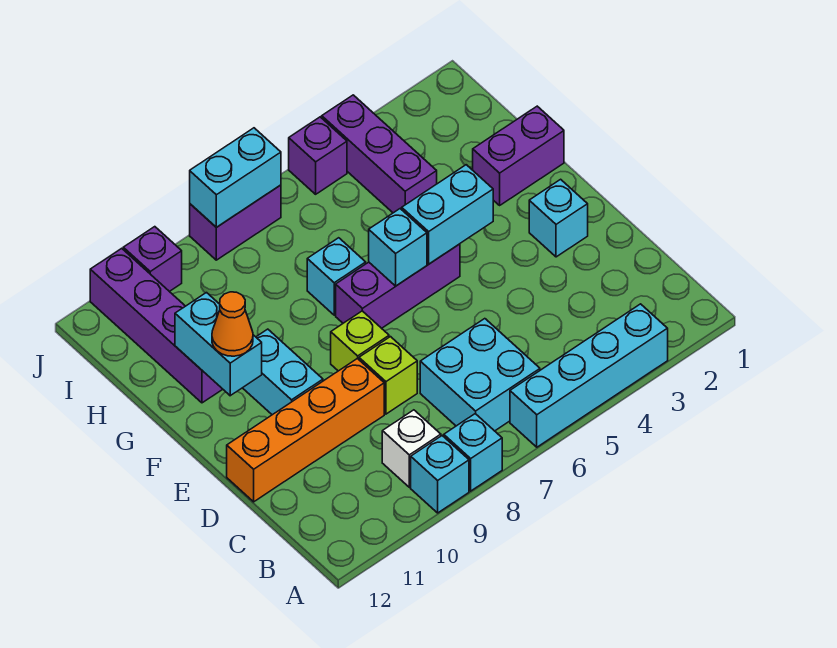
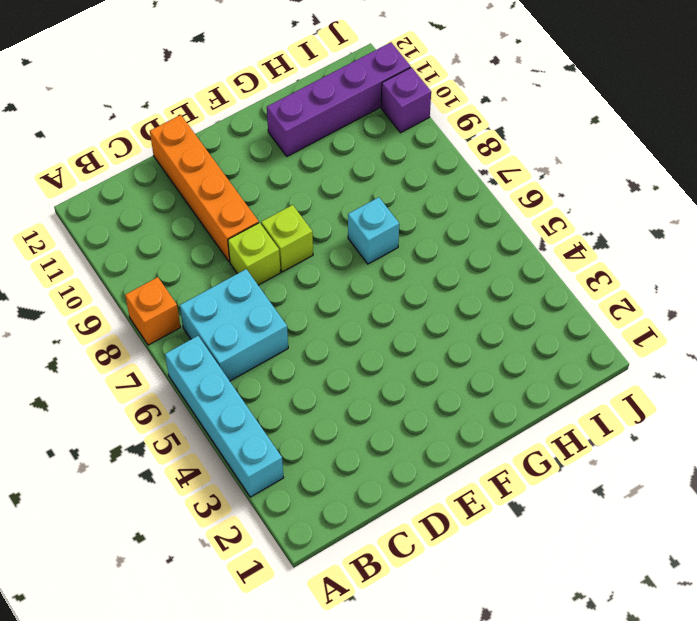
orange 1x1 brick [125,277,180,345] -> cyan 1x1 brick [444,414,502,491]
none -> cyan 1x1 brick [411,436,469,513]
none -> white 1x1 brick [382,410,441,487]
none -> cyan 1x1 brick [529,179,588,257]

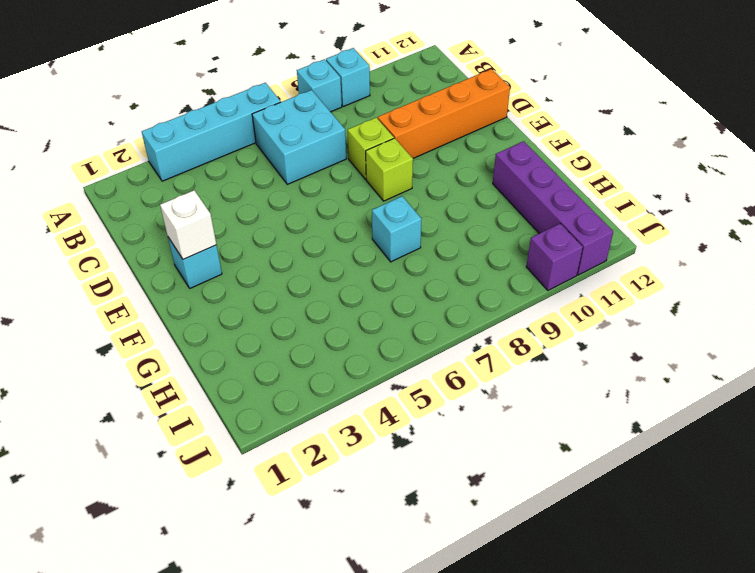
white 1x1 brick [160,190,216,259] -> white 1x1 brick moved to [382,410,441,487]
none -> cyan 1x2 brick [243,329,323,415]
none -> purple 1x3 brick [336,244,460,328]
none -> purple 1x2 brick [473,106,564,205]

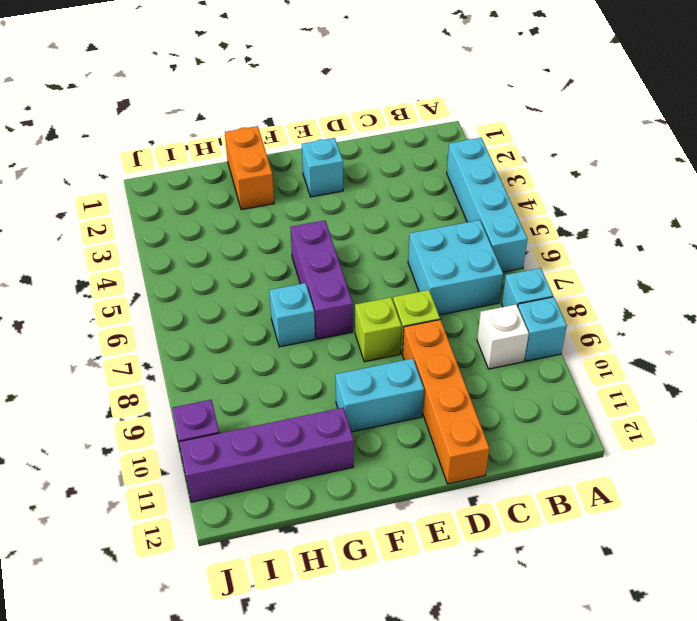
orange 1x2 brick [225,126,274,210] -> purple 1x2 brick [473,106,564,205]
none -> purple 1x3 brick [322,95,437,213]
none -> purple 1x1 brick [289,117,347,194]
none -> purple 1x2 brick [190,185,281,260]

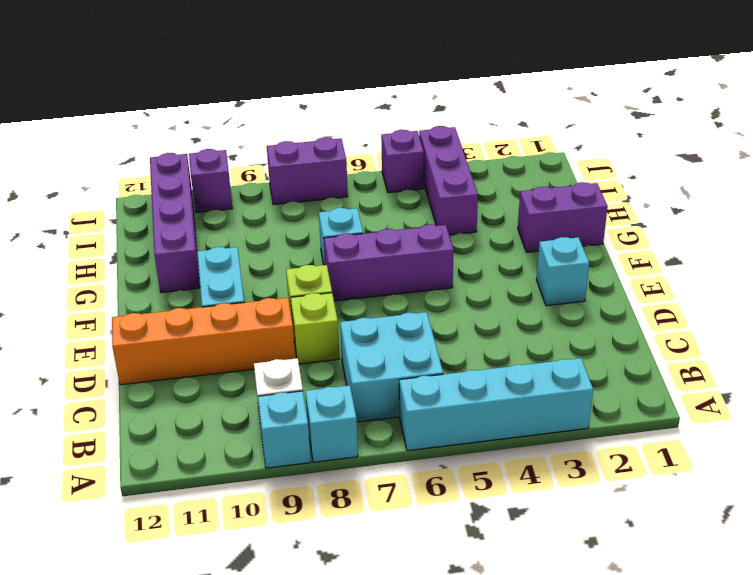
none -> cyan 1x2 brick [402,165,493,264]
none -> cyan 1x1 brick [369,209,427,286]
none -> cyan 1x2 brick [175,293,262,396]

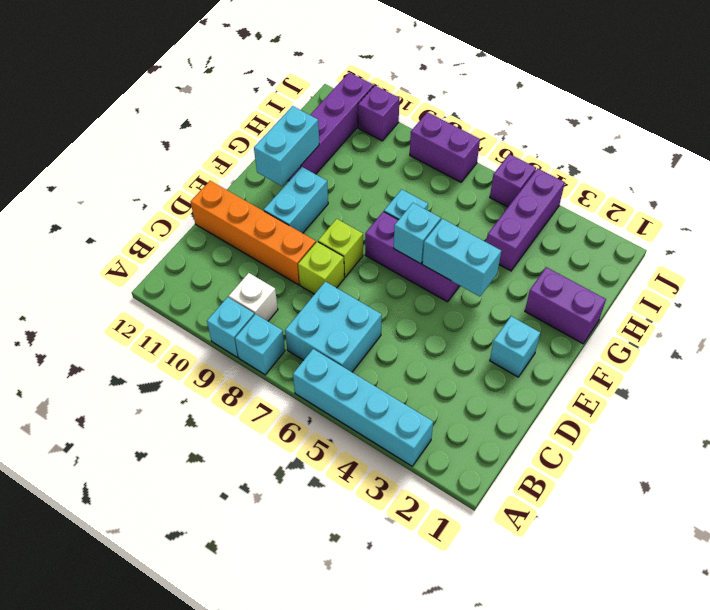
none -> cyan 1x2 brick [190,128,281,227]
none -> orange 1x1 cone [212,292,253,356]

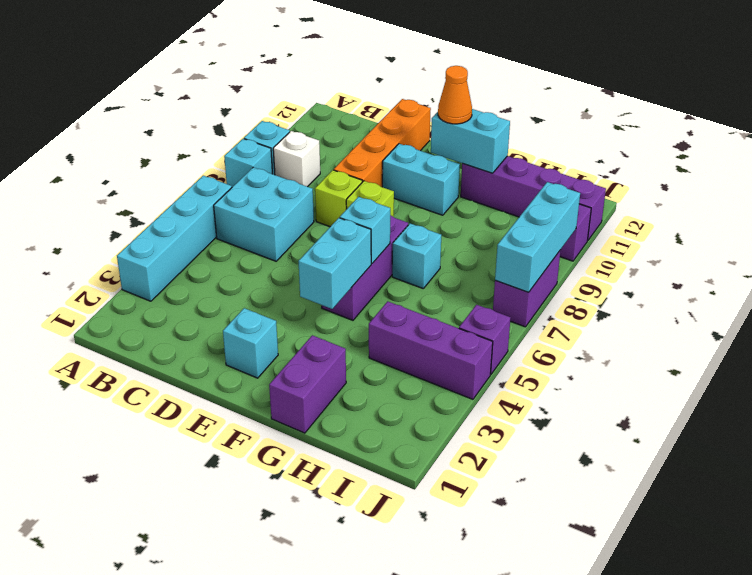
cyan 1x3 brick [495,182,580,292] -> cyan 1x2 brick [190,128,281,227]

